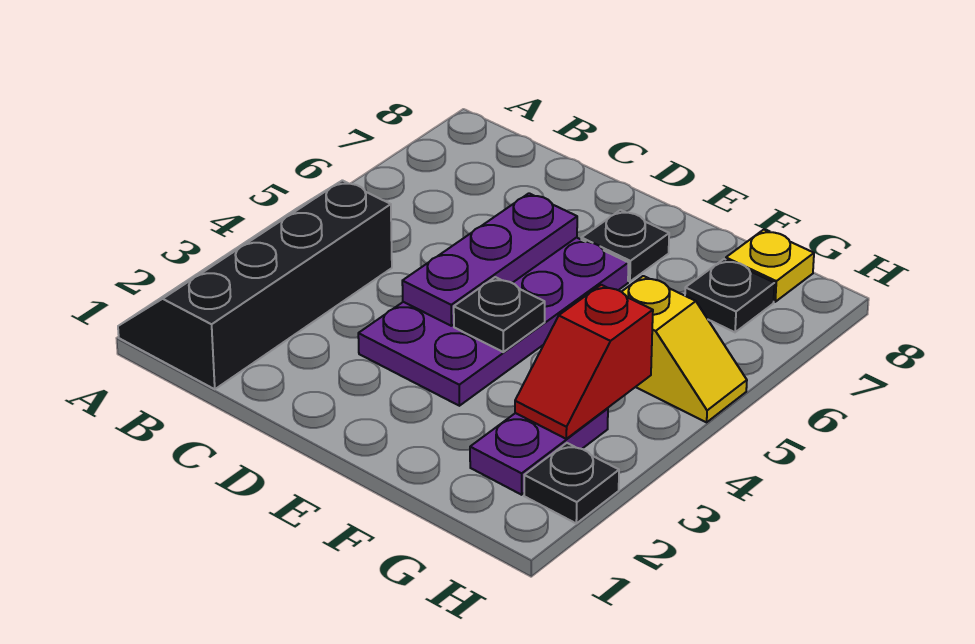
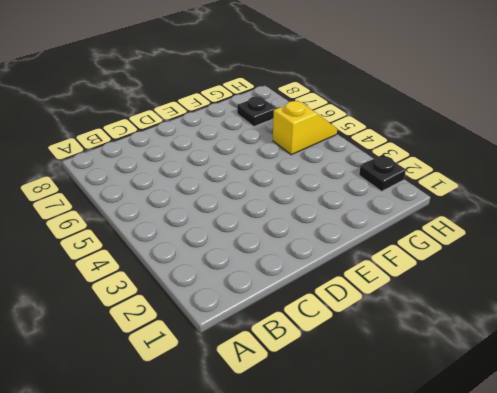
none -> black 2x4 slope [118,180,392,389]
none -> purple 2x4 plate [358,237,628,406]

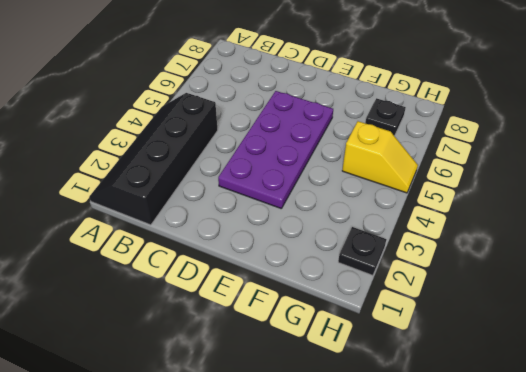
none -> black 1x1 plate [581,210,669,282]
none -> purple 1x2 plate [470,408,608,495]

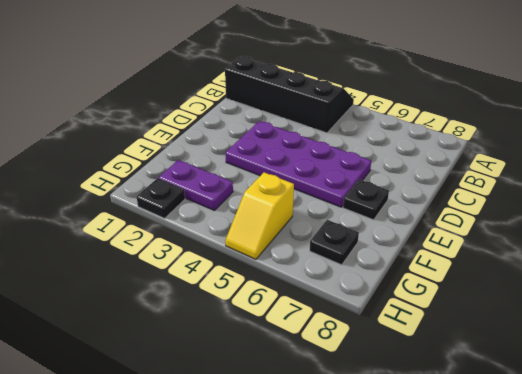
none -> yellow 1x1 plate [726,230,814,302]
none -> purple 1x3 plate [402,193,577,326]

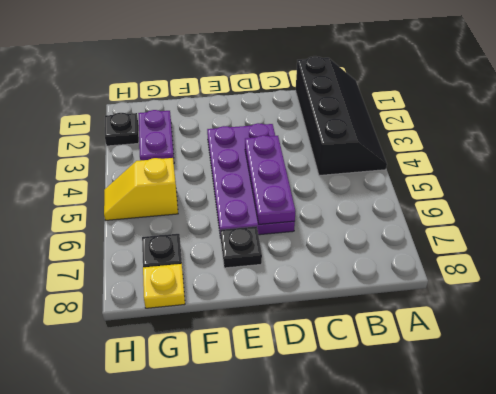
none -> black 1x1 plate [454,277,545,352]
none -> red 1x2 slope [515,285,653,439]

